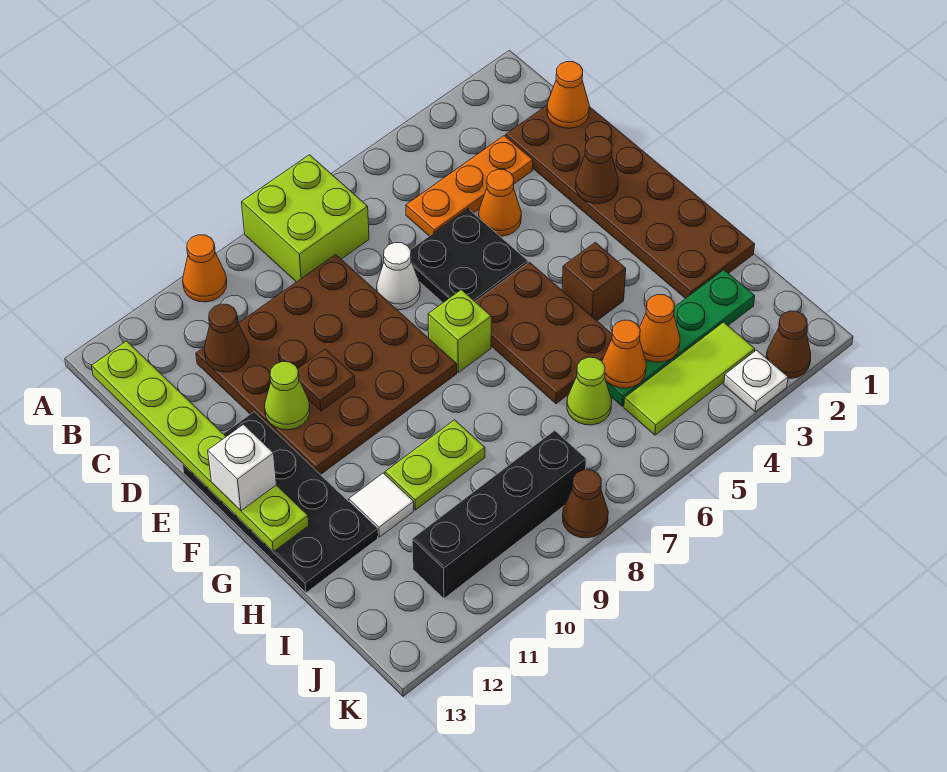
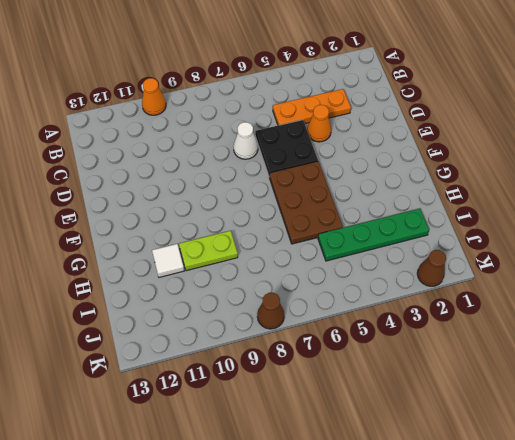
none -> lime 2x2 brick [242,155,369,282]
none -> brown 2x6 plate [506,105,755,299]
none -> brown 4x4 plate [196,255,457,475]
none -> black 2x4 plate [183,412,378,593]

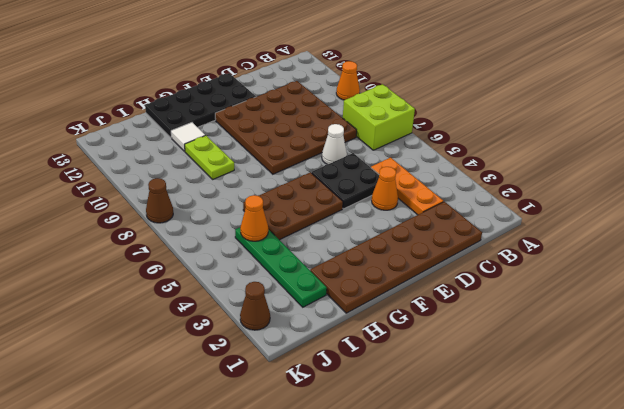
none -> lime 1x1 brick [428,290,491,372]
none -> brown 1x1 brick [562,242,626,321]
none -> lime 1x1 cone [567,357,612,425]
none -> lime 1x3 tile [624,322,755,435]

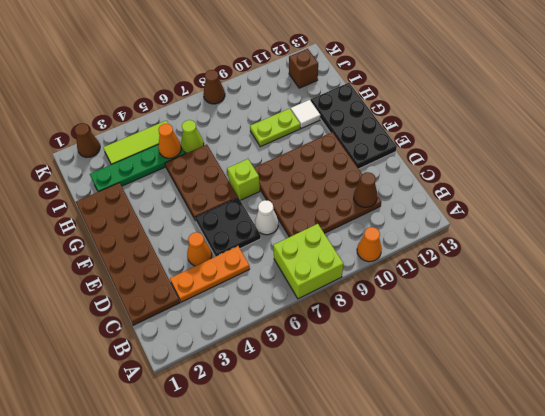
brown 1x1 brick [289,49,318,88] -> brown 1x1 brick moved to [562,242,626,321]
none -> black 1x4 brick [412,430,586,598]
none -> white 1x1 plate [724,350,788,412]
none -> lime 1x6 plate [92,341,309,552]
none -> orange 1x1 cone [547,62,589,128]

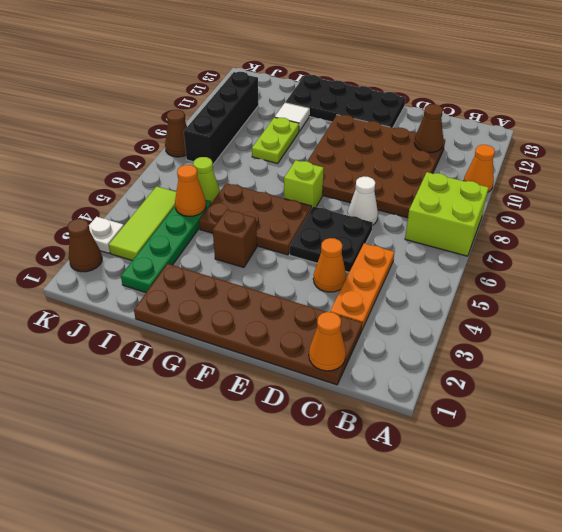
none -> lime 1x6 plate [92,341,309,552]
none -> brown 1x1 cone [576,137,618,204]
none -> brown 1x1 plate [298,349,355,411]
none -> lime 1x1 cone [265,362,310,430]

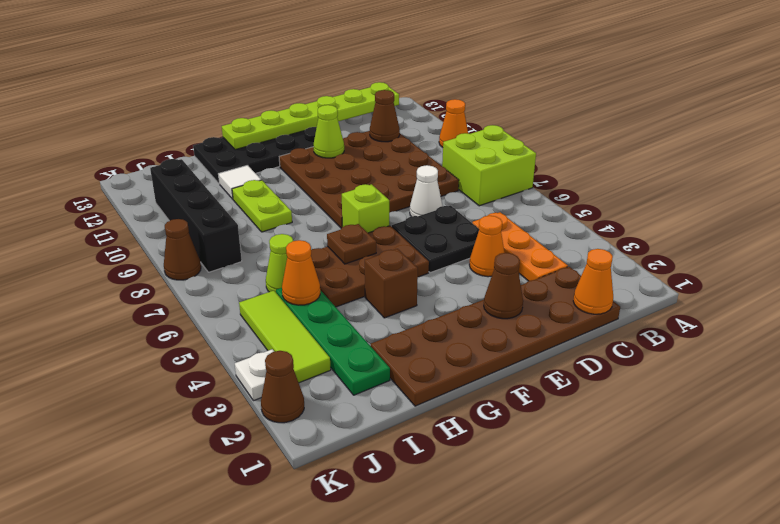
brown 1x1 plate [327,224,376,264] -> brown 1x1 plate moved to [298,349,355,411]
none -> orange 1x1 cone [639,295,680,362]
none -> white 1x1 brick [208,425,276,511]

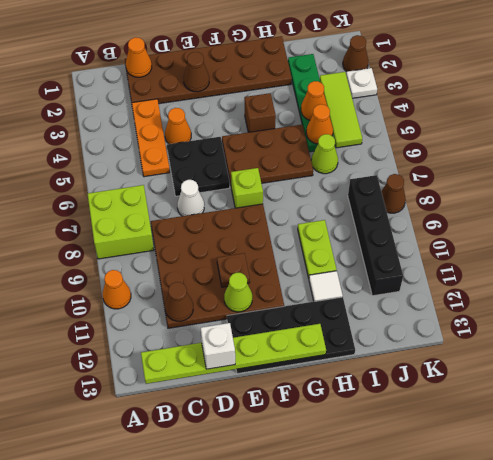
white 1x1 brick [201,323,235,369] -> white 1x1 brick moved to [208,425,276,511]

